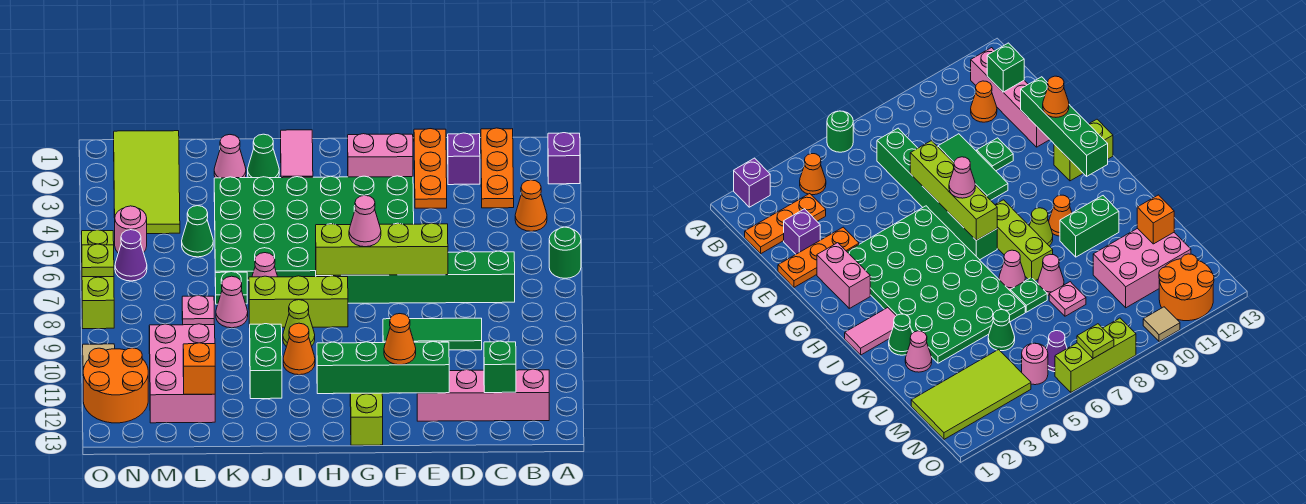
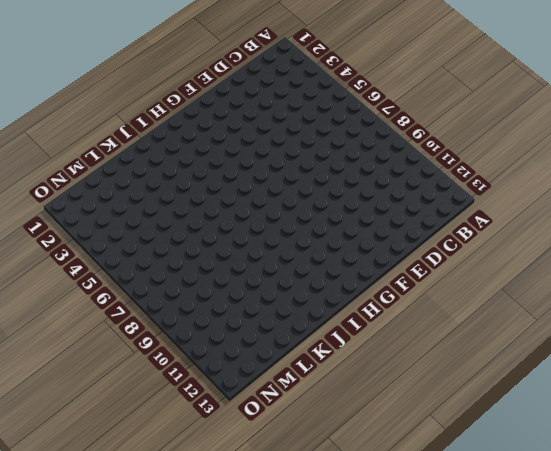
none -> purple 1x1 brick [548,133,580,184]
none -> green 1x1 round brick [549,227,581,278]
none -> orange 1x1 cone [515,180,547,231]
none -> pink 1x4 brick [417,369,549,421]

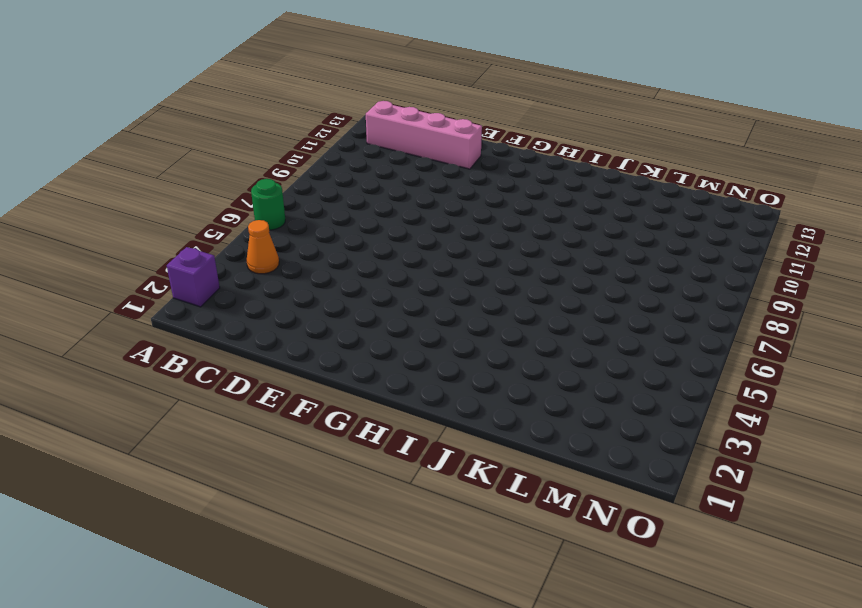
none -> orange 1x3 plate [481,128,514,208]
none -> green 1x6 brick [316,251,515,303]
none -> orange 1x1 cone [971,81,997,122]
none -> purple 1x1 brick [448,133,480,185]

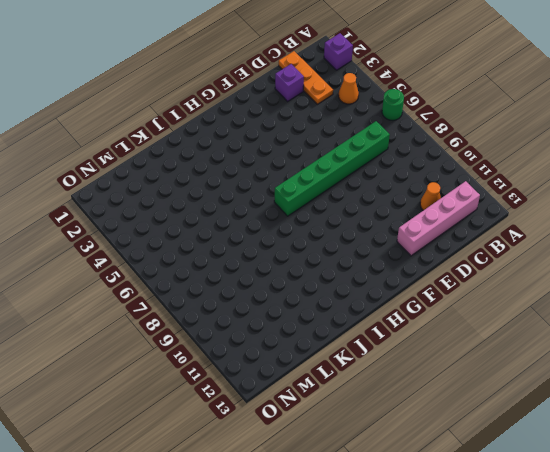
none -> green 1x3 tile [383,318,482,350]
none -> orange 1x3 plate [414,129,447,208]
none -> green 1x1 plate [977,138,1013,171]
none -> pink 1x2 brick [348,134,413,177]

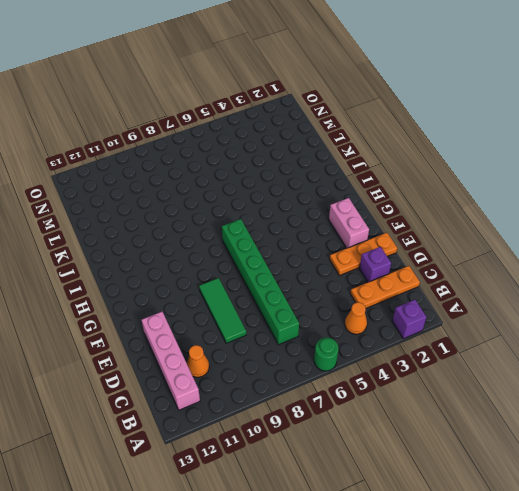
none -> green 1x1 plate [977,138,1013,171]
none -> green 4x6 plate [214,176,414,280]
none -> lime 1x2 brick [350,393,383,445]
none -> lime 1x3 brick [249,276,348,327]

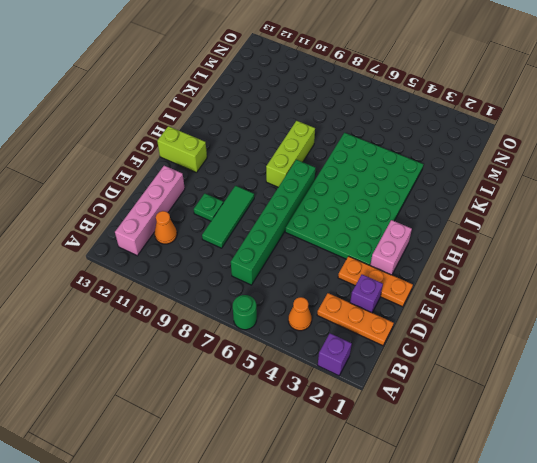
none -> pink 1x2 tile [281,130,313,178]
none -> lime 1x1 cone [283,300,315,347]
none -> orange 1x1 cone [283,323,315,375]
none -> green 1x1 cone [248,134,279,178]

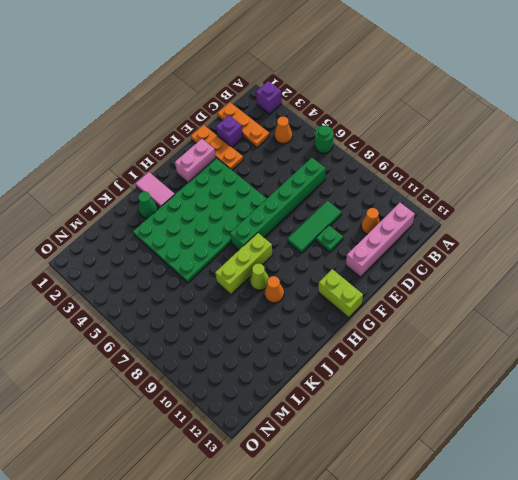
none -> pink 1x1 cone [252,253,278,277]
none -> green 1x2 brick [250,324,282,399]
none -> pink 1x1 cone [214,135,246,178]
none -> green 1x1 plate [215,272,247,304]

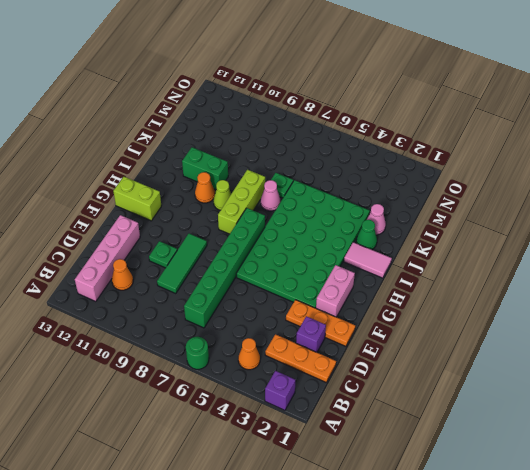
none -> pink 1x1 cone [216,276,248,328]
none -> green 1x1 cone [182,206,213,257]
none -> pink 1x1 plate [182,295,214,325]
none -> pink 2x3 brick [149,324,215,423]

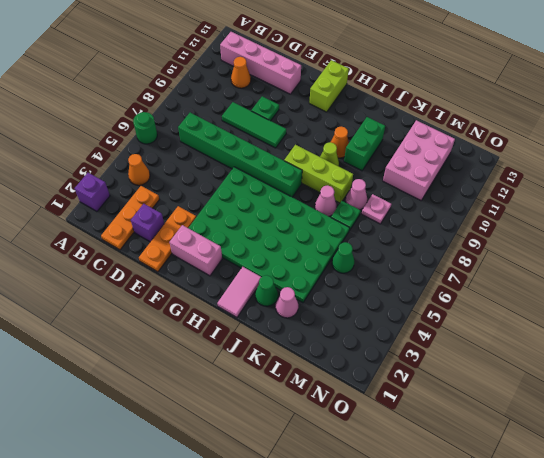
none -> lime 2x4 tile [114,131,180,234]
none -> pink 1x1 round brick [115,206,147,253]
none -> purple 1x1 cone [115,230,147,281]
none -> orange 2x2 round brick [83,348,148,423]

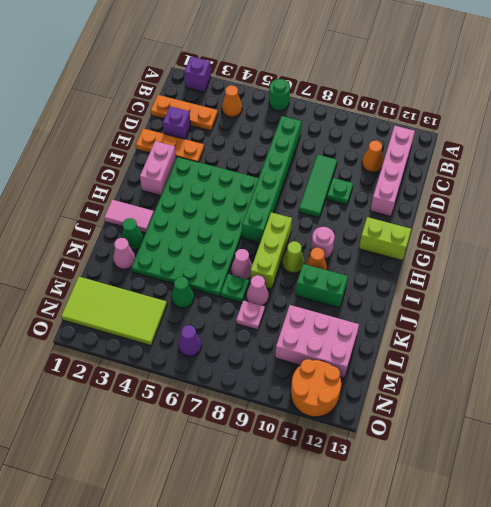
pink 1x1 round brick [311,227,335,259] -> pink 1x1 round brick moved to [115,206,147,253]
none -> lime 1x3 brick [82,230,114,329]
none -> tan 1x1 tile [83,344,115,370]
none -> green 1x1 brick [484,341,516,393]
none -> lime 1x4 brick [316,223,448,275]

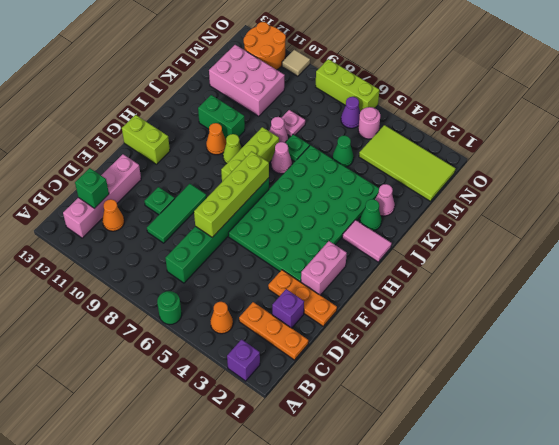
none -> green 1x4 brick [317,342,449,394]
none -> orange 1x1 brick [183,343,215,394]
none -> lime 1x1 plate [82,244,114,277]
none -> orange 1x1 cone [384,314,416,365]

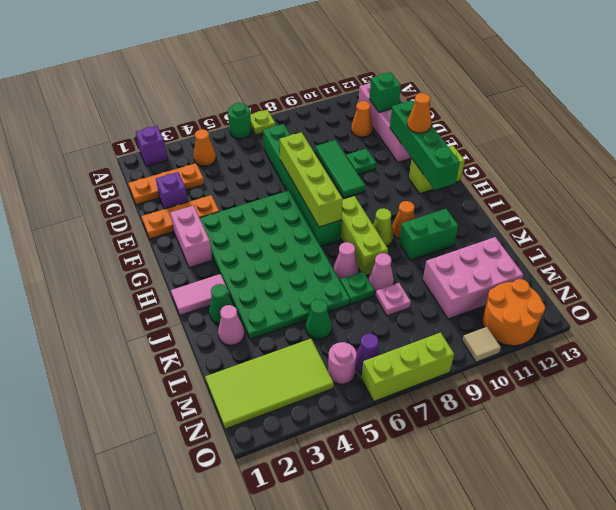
lime 1x1 plate [250,110,275,135] -> lime 1x1 plate moved to [82,244,114,277]
none -> orange 1x1 brick [183,343,215,394]
none -> pink 1x1 cone [349,195,381,247]

